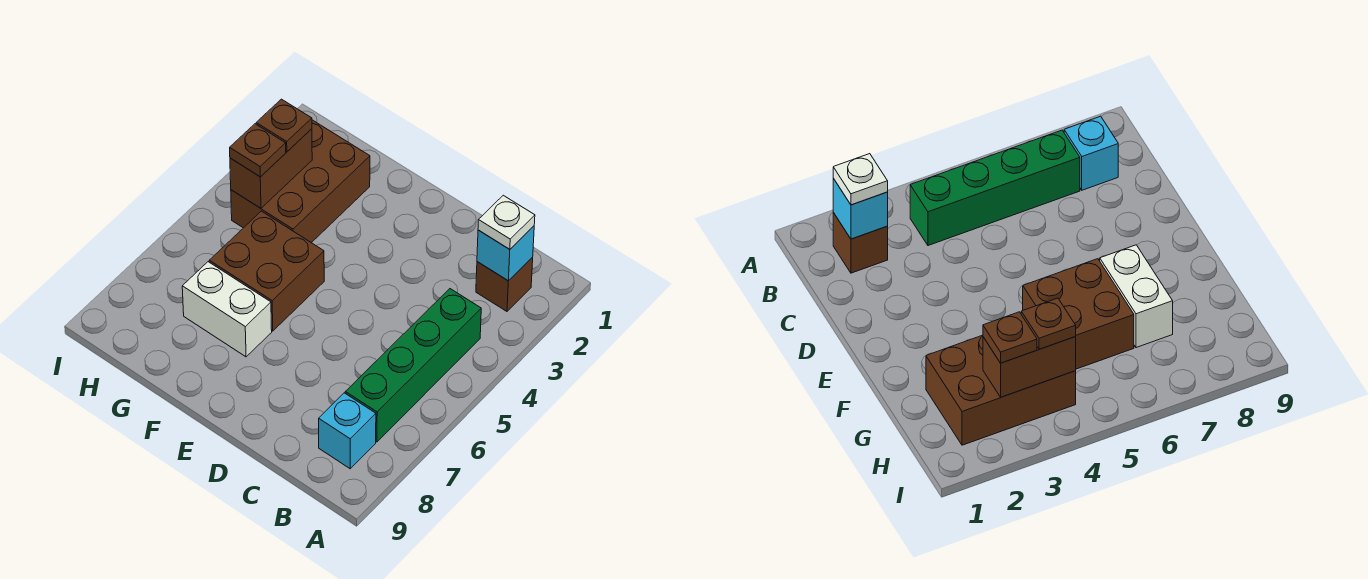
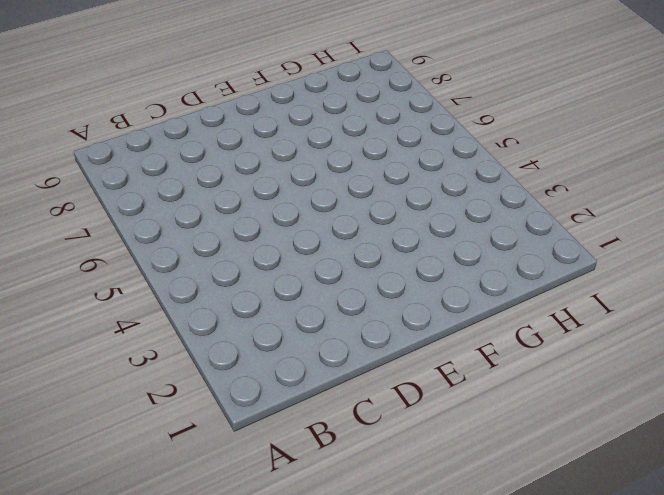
none -> brown 1x1 brick [476,257,533,311]
none -> green 1x4 brick [345,289,481,442]

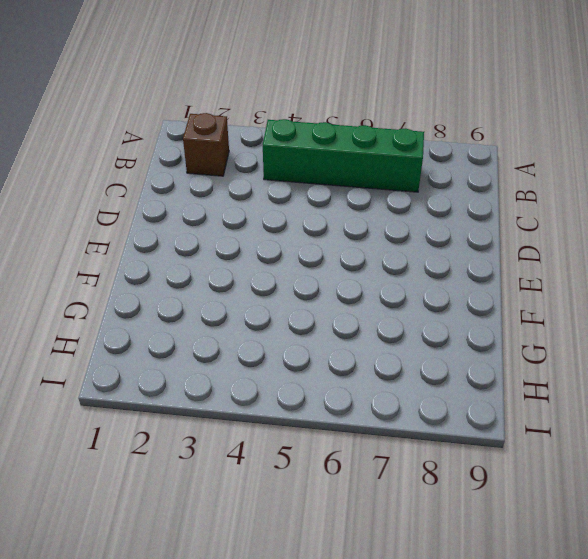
none -> cyan 1x1 brick [319,393,376,469]
none -> brown 2x2 brick [209,211,324,331]

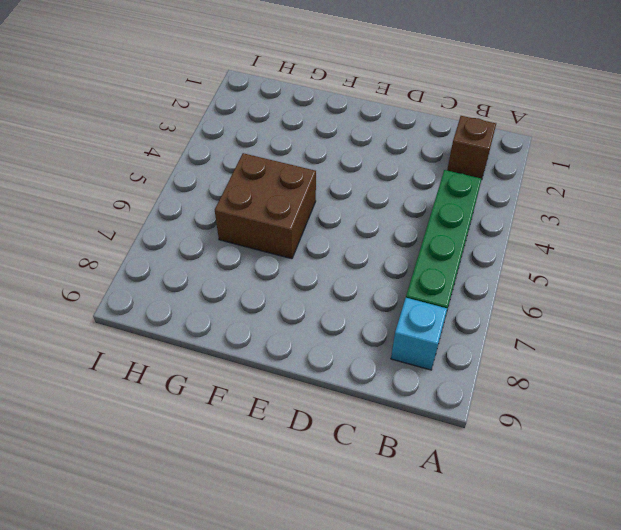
none -> white 1x2 brick [182,262,272,357]
none -> brown 2x3 brick [231,120,370,243]

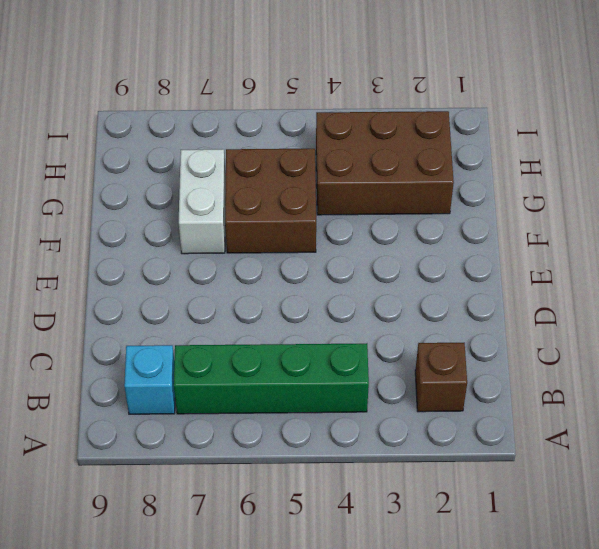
none -> cyan 1x1 brick [477,226,534,281]
none -> brown 1x2 brick [230,129,312,208]

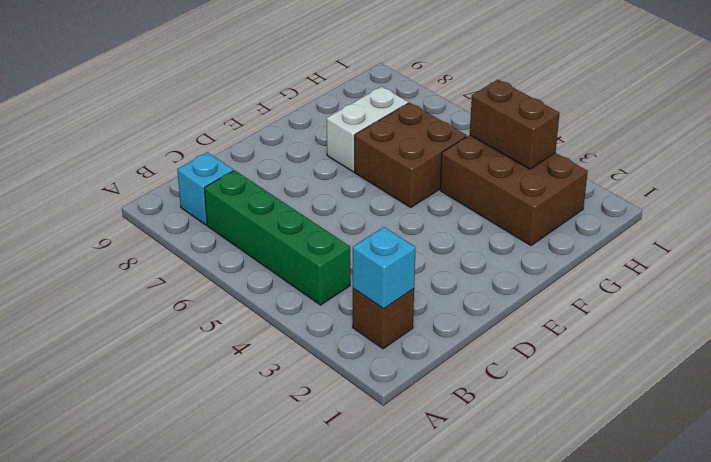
none -> white 1x1 plate [478,195,535,249]
none -> brown 1x1 plate [256,99,312,152]

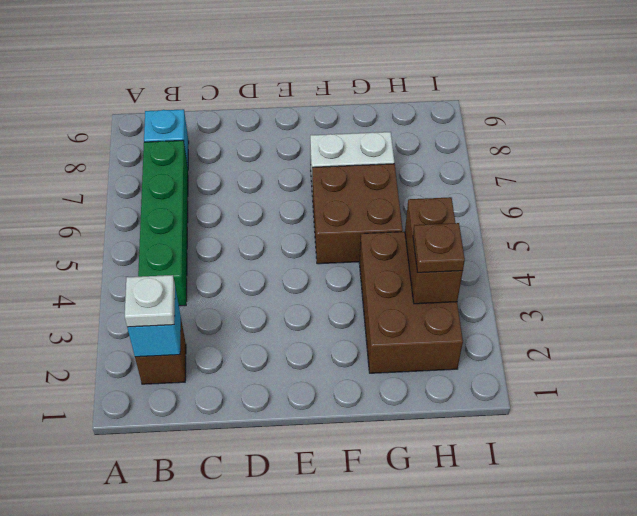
none -> brown 1x1 plate [230,124,286,177]

